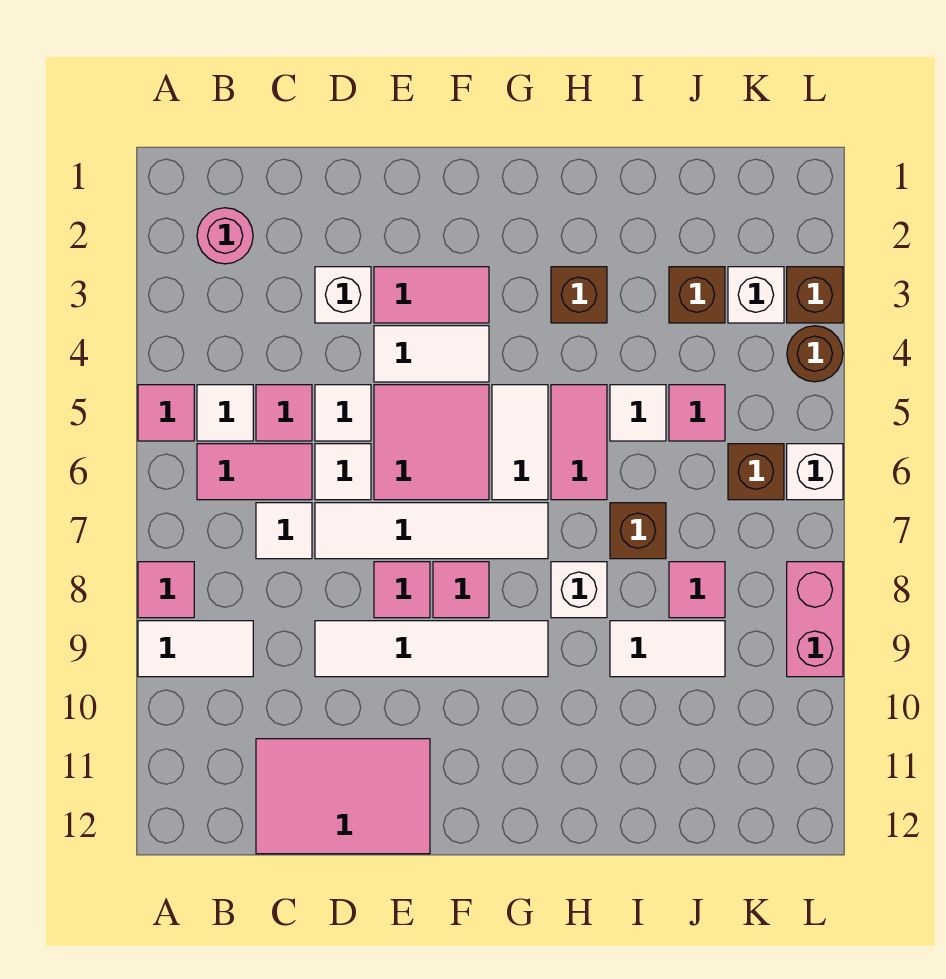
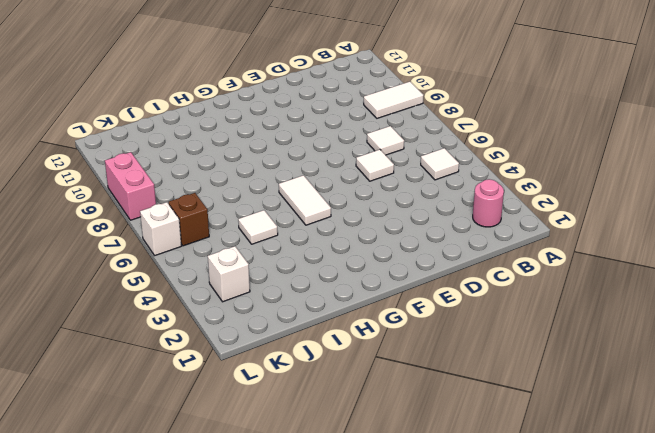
none -> pink 1x1 tile [138,385,194,441]
none -> pink 1x1 tile [138,562,194,618]
none -> pink 1x2 tile [197,444,312,500]
none -> pink 1x1 tile [256,385,312,441]

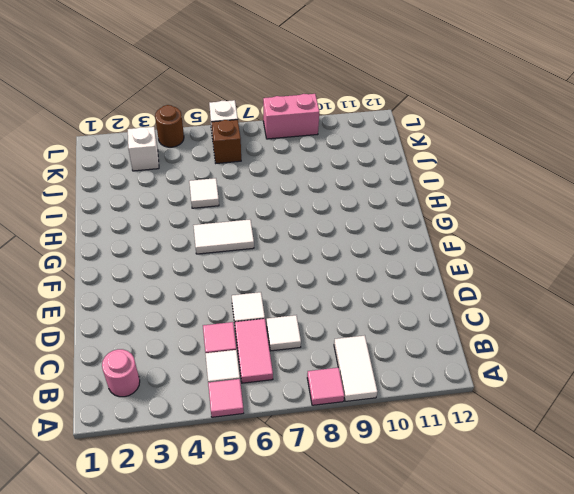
none -> pink 2x3 tile [256,739,430,854]
none -> white 1x1 brick [315,267,371,323]
none -> white 1x1 tile [315,385,371,441]
none -> white 1x4 tile [315,503,548,559]

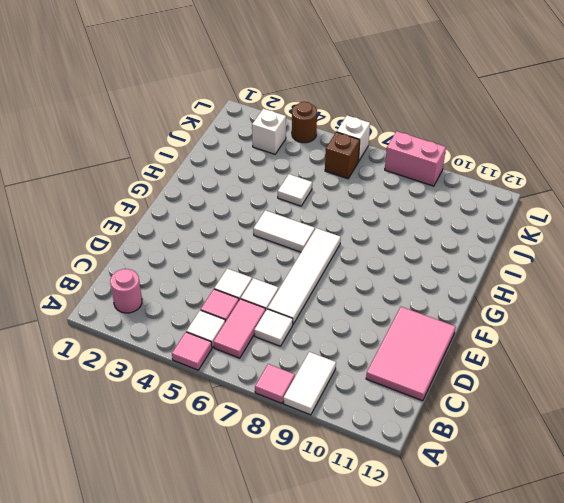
none -> white 1x1 brick [315,267,371,323]
none -> white 1x4 tile [315,621,548,677]
none -> pink 1x2 tile [374,267,489,323]
none -> white 1x2 tile [374,326,489,382]

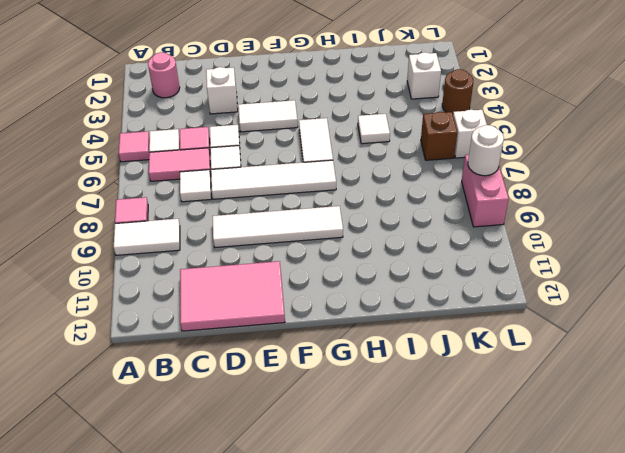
white 1x1 round brick [468,125,504,176] -> none
none -> pink 1x2 tile [374,267,489,323]
none -> pink 2x2 tile [374,385,489,500]
none -> pink 1x1 tile [374,562,430,618]
none -> pink 1x1 tile [433,562,489,618]

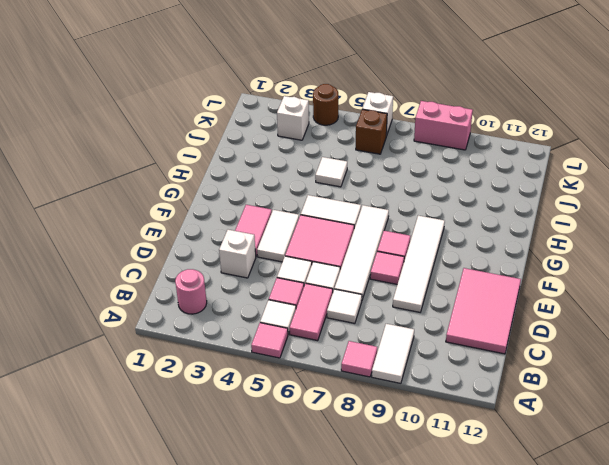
none -> brown 1x1 brick [551,267,607,323]
none -> pink 1x2 tile [551,385,607,500]
none -> white 1x1 brick [551,562,607,618]
none -> brown 1x1 brick [610,503,666,559]

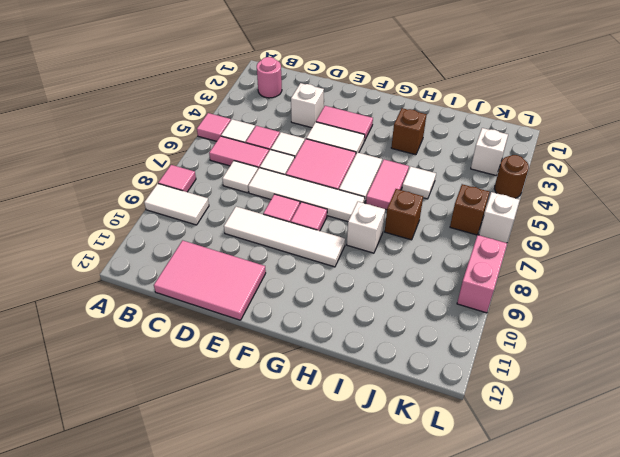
none -> white 1x2 tile [610,621,725,677]
none -> brown 1x1 brick [669,267,725,323]
none -> pink 1x1 tile [669,385,725,441]
none -> pink 1x1 tile [669,562,725,618]

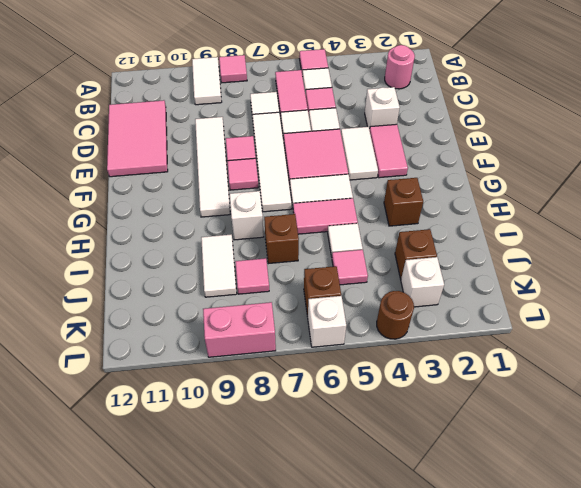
none -> brown 1x1 brick [787,267,843,323]

